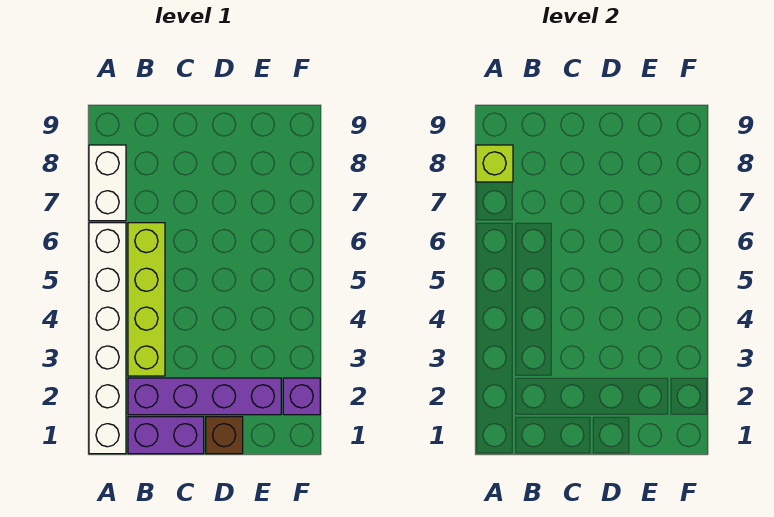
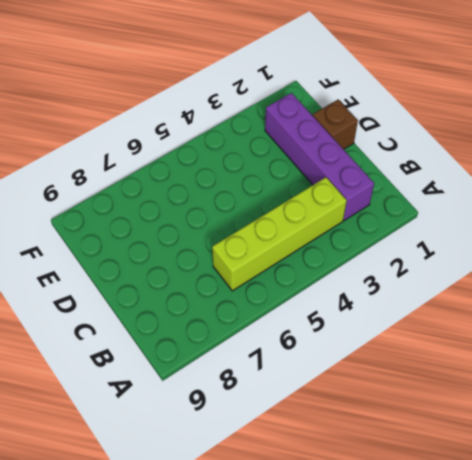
none -> white 1x6 brick [89,223,126,454]
none -> white 1x2 brick [89,145,126,221]

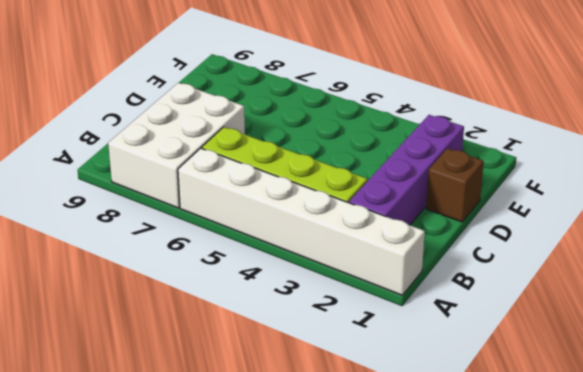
white 2x3 brick [108,83,245,208] -> white 1x2 brick [89,145,126,221]
none -> purple 1x2 brick [128,417,204,454]
none -> purple 1x1 brick [283,378,320,415]

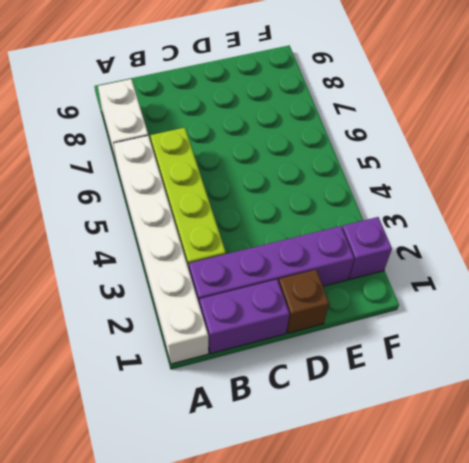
none -> lime 1x1 brick [476,145,513,182]

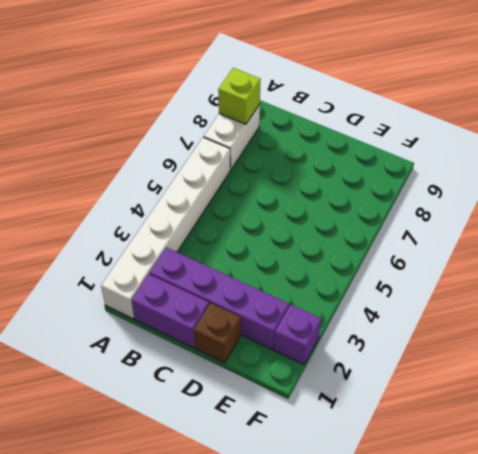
none -> lime 1x4 brick [128,223,165,376]

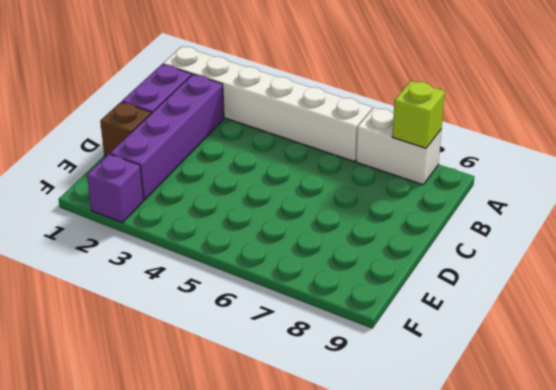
none -> lime 1x4 brick [128,223,165,376]

